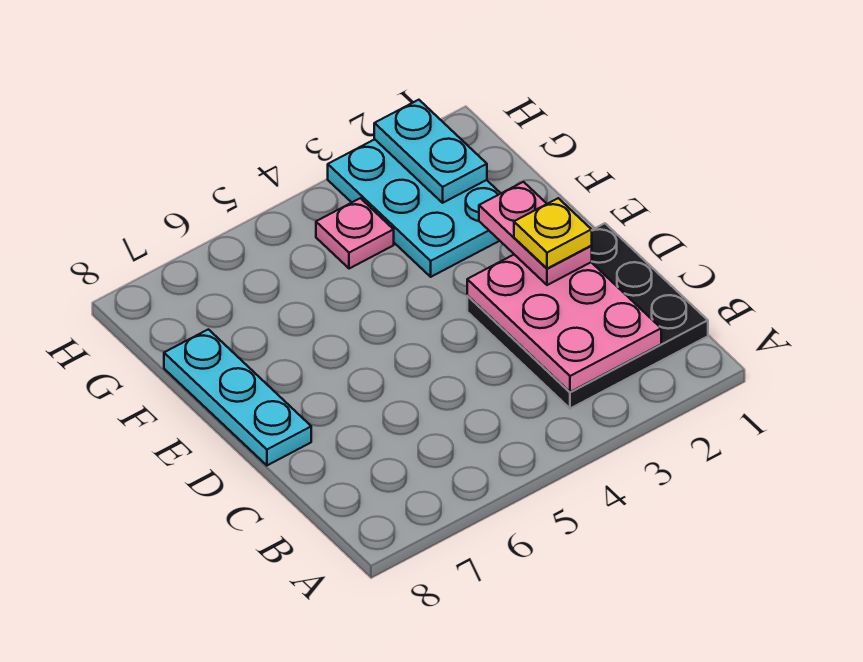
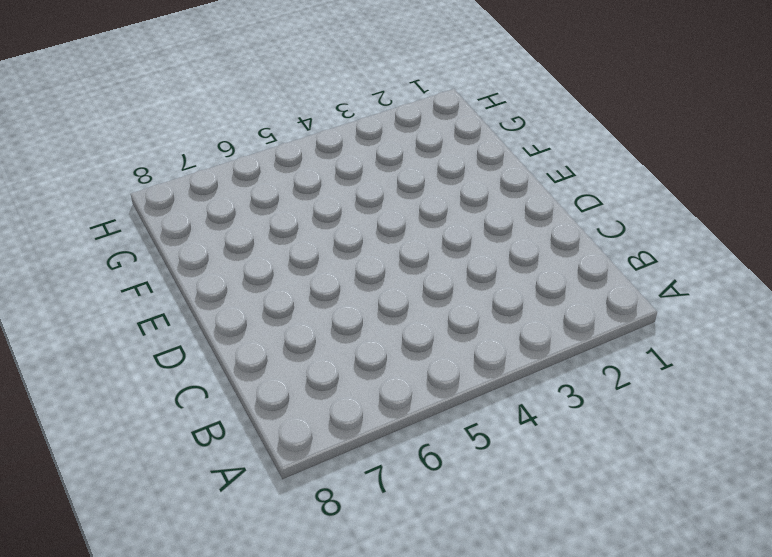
none -> black 3x3 plate [467,223,708,409]
none -> cyan 1x3 plate [164,329,311,465]

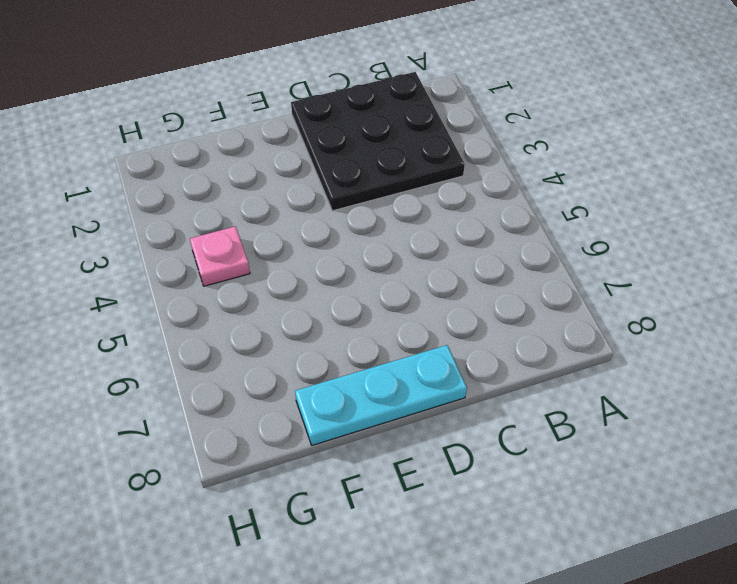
none -> cyan 2x3 plate [328,139,501,277]
none -> pink 2x3 plate [467,255,661,392]

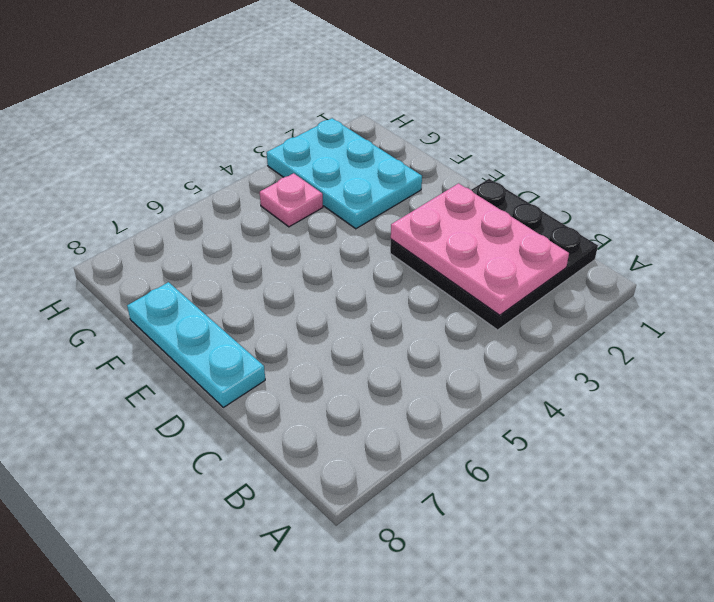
none -> cyan 1x2 plate [374,100,487,203]
none -> pink 1x2 plate [479,182,592,285]

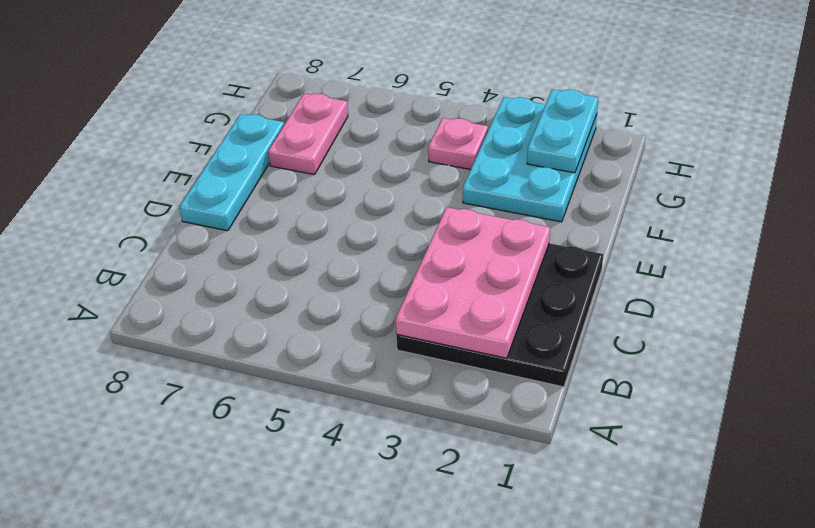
pink 1x2 plate [268,94,348,175] -> pink 1x2 plate moved to [479,182,592,285]
none -> yellow 1x1 plate [514,198,592,269]

